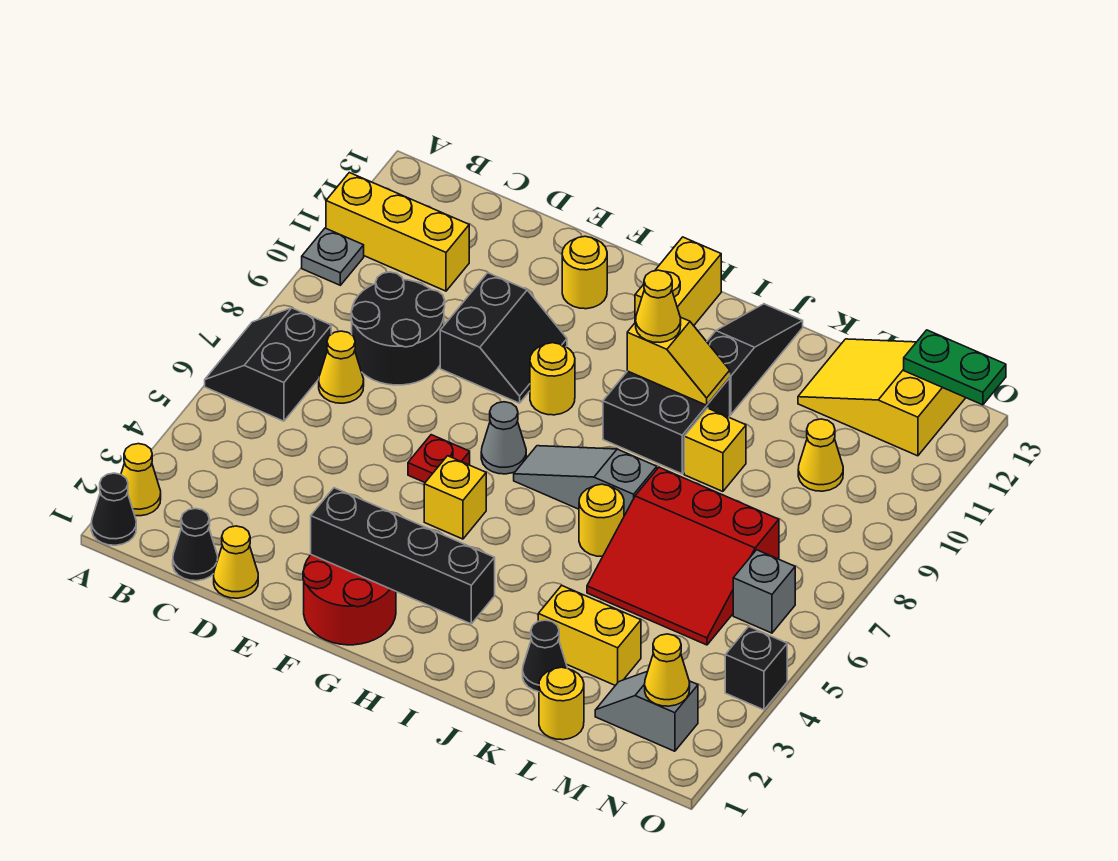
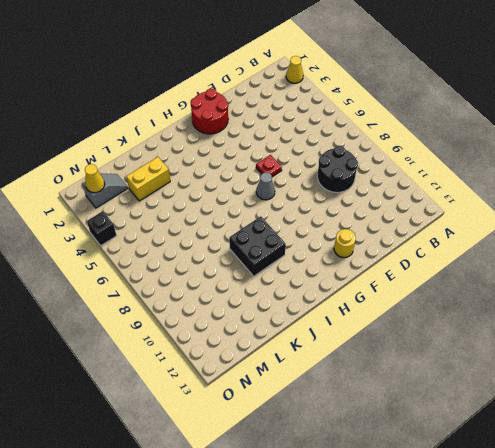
none -> black 1x1 cone [91,473,136,545]
none -> black 2x2 slope [205,308,331,421]
none -> grey 1x1 plate [302,228,364,285]
none -> yellow 1x3 brick [326,173,469,291]

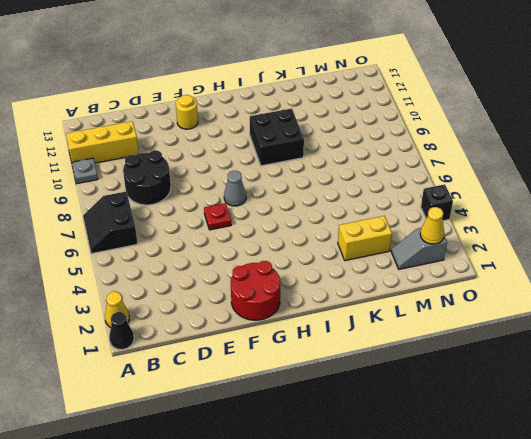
none -> black 1x1 cone [173,509,218,581]
none -> yellow 1x1 cone [319,331,364,403]
none -> yellow 1x1 cone [214,526,258,598]
none -> black 2x2 slope [440,273,567,403]

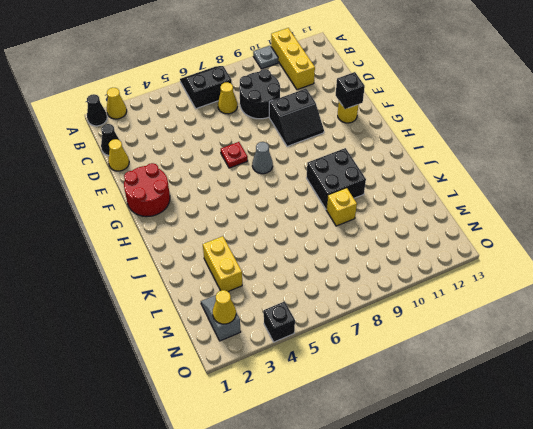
black 1x1 brick [336,72,365,109] -> none
none -> yellow 1x1 brick [424,456,486,539]
none -> yellow 1x1 round brick [530,343,575,415]
none -> grey 1x3 slope [514,446,657,516]
none -> yellow 1x2 brick [635,237,721,326]

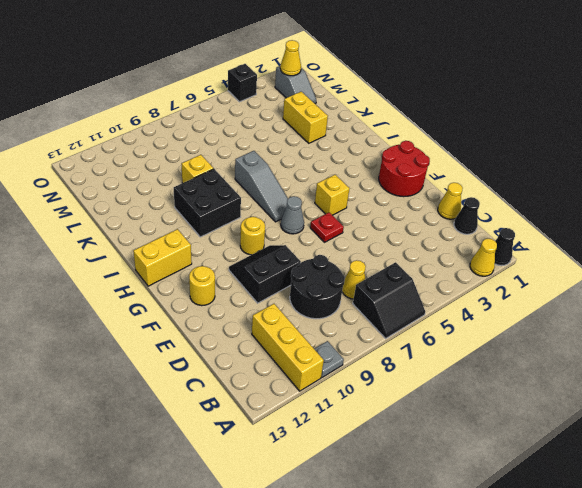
none -> yellow 1x1 round brick [579,484,624,556]
none -> black 1x3 slope [707,304,803,415]
none -> black 1x1 cone [523,620,567,692]
none -> red 3x3 slope [587,467,779,645]

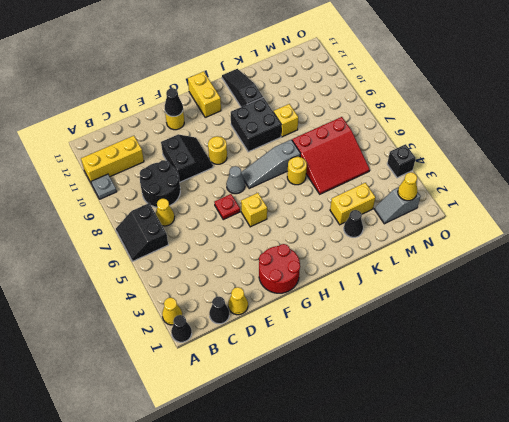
black 1x1 cone [165,88,183,117] -> none
none -> yellow 1x1 round brick [539,667,584,740]
none -> yellow 2x3 slope [798,339,965,456]
none -> yellow 1x1 cone [798,419,843,491]
none -> grey 1x1 brick [733,550,795,633]

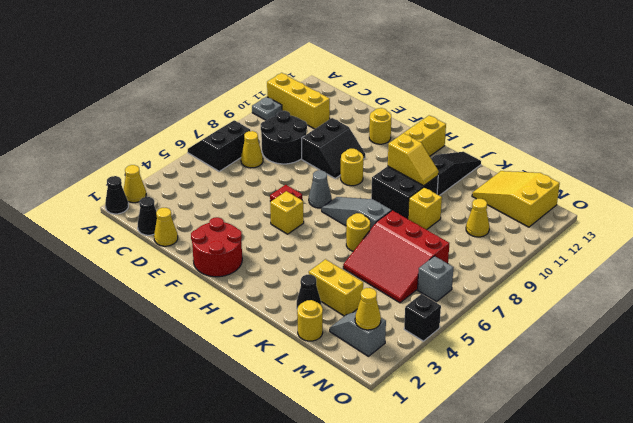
none -> black 1x4 brick [311,488,495,624]
none -> green 1x2 plate [904,330,1006,405]
none -> yellow 1x1 cone [636,270,681,342]

